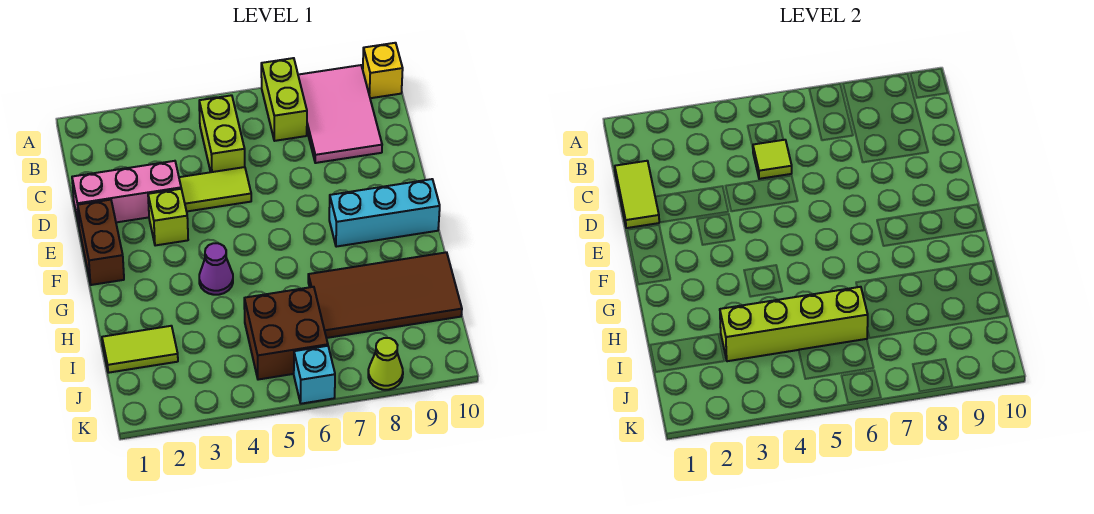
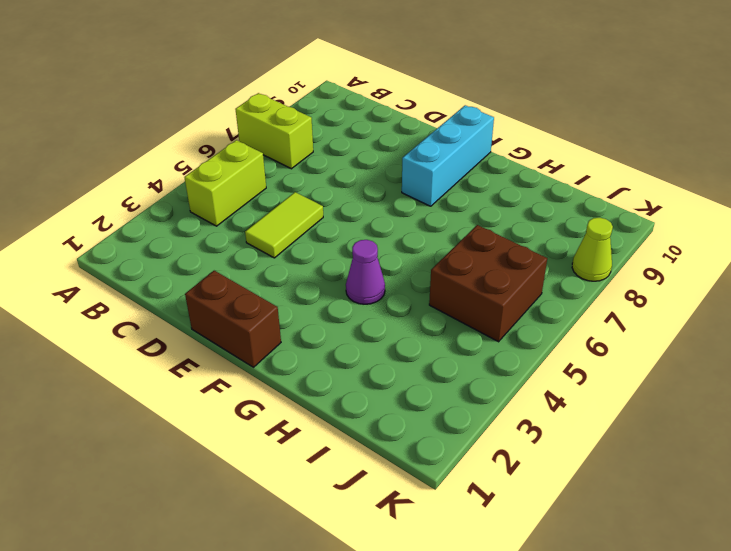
lime 1x2 brick [184,140,266,226] -> lime 1x2 brick turned to [199,95,245,172]
none -> pink 2x3 tile [298,65,382,163]
none -> yellow 1x1 brick [363,43,403,98]
none -> pink 1x3 brick [72,161,181,225]

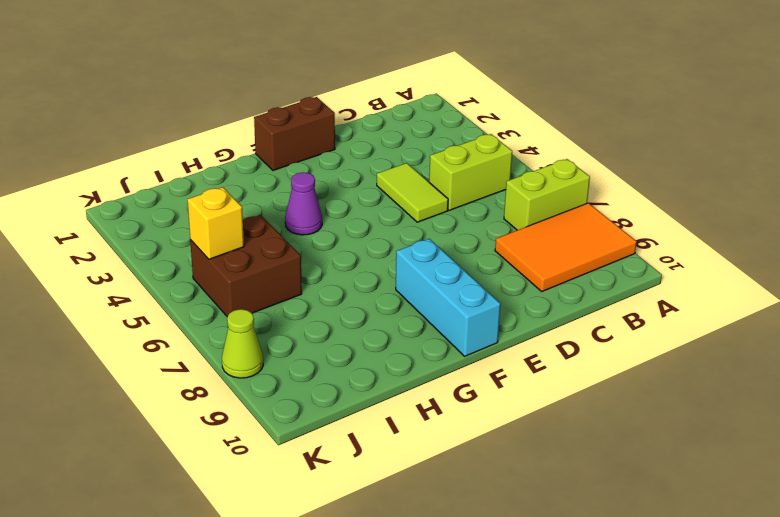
orange 2x3 tile [495,203,636,291] -> pink 2x3 tile [298,65,382,163]
yellow 1x1 brick [188,187,244,259] -> yellow 1x1 brick moved to [363,43,403,98]
none -> pink 1x3 brick [72,161,181,225]
none -> lime 1x1 brick [148,189,188,246]
none -> brown 2x4 tile [308,252,462,338]

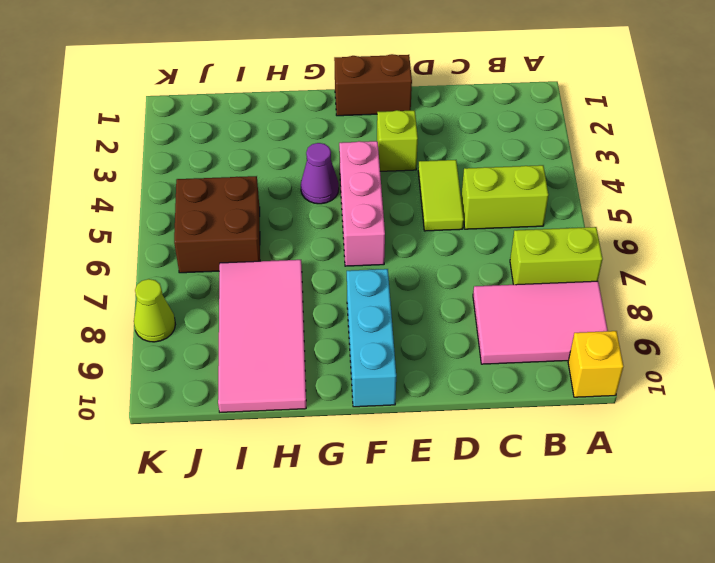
pink 1x3 brick [339,141,385,266] -> pink 1x3 brick moved to [72,161,181,225]
pink 2x4 tile [218,260,306,412] -> brown 2x4 tile [308,252,462,338]
none -> lime 1x2 tile [102,326,178,373]
none -> cyan 1x1 brick [294,346,335,404]
none -> lime 1x2 tile [615,161,660,228]

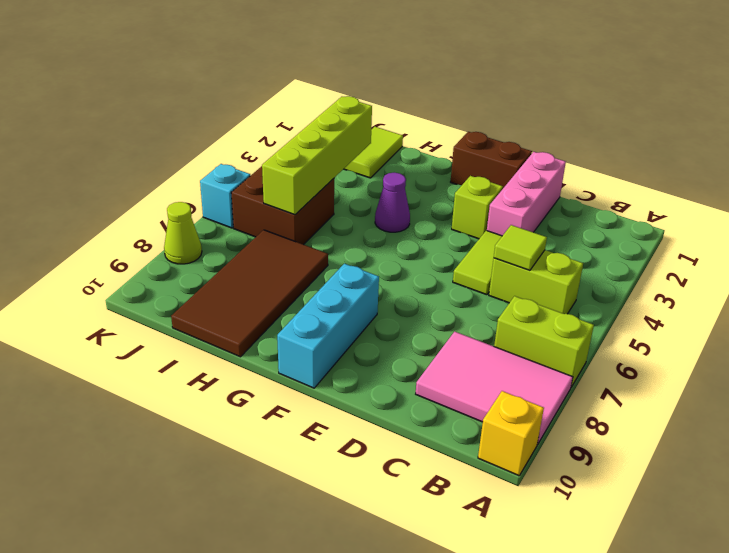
none -> lime 1x2 tile [615,161,660,228]

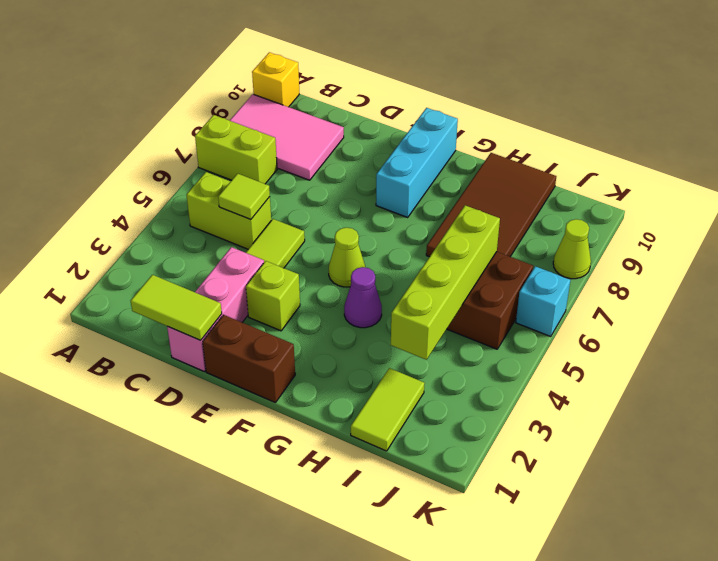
lime 1x1 cone [329,227,365,287] -> none

